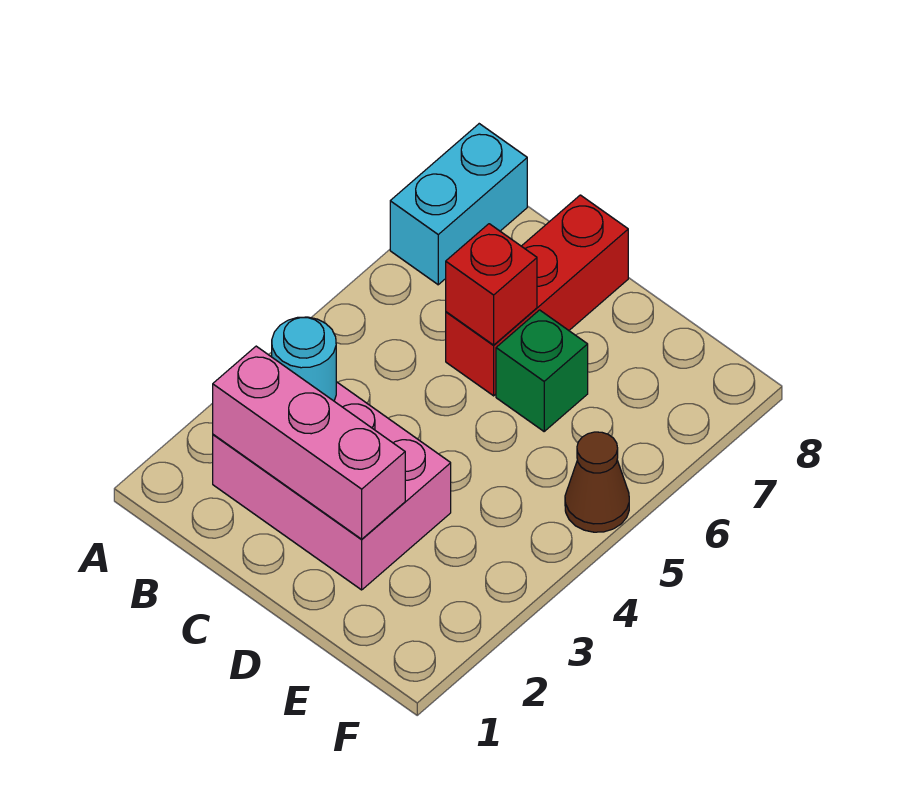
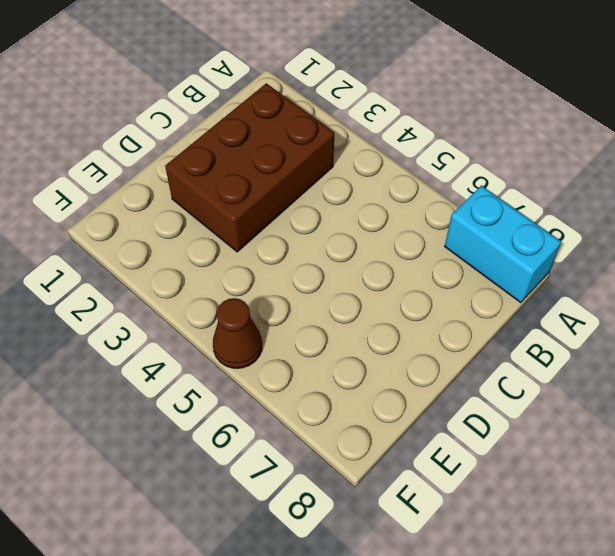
brown 2x3 brick [165,83,334,252] -> pink 2x3 brick [213,382,451,590]
none -> red 1x3 brick [446,195,628,396]
none -> green 1x1 brick [496,310,588,431]

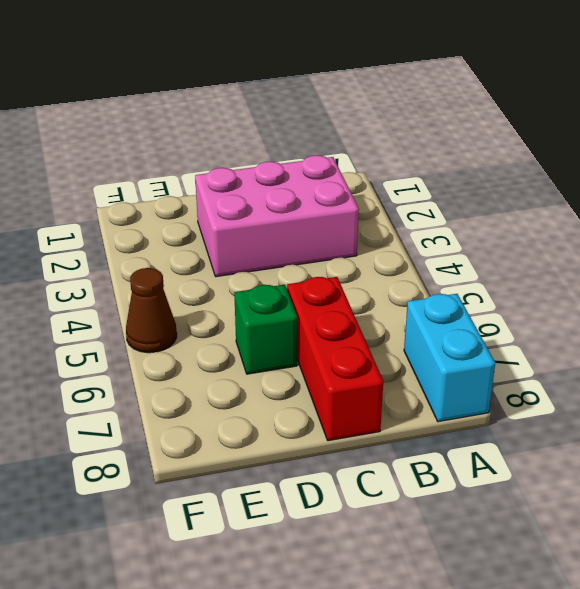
none -> pink 1x3 brick [213,346,405,539]
none -> cyan 1x1 round brick [272,317,336,401]

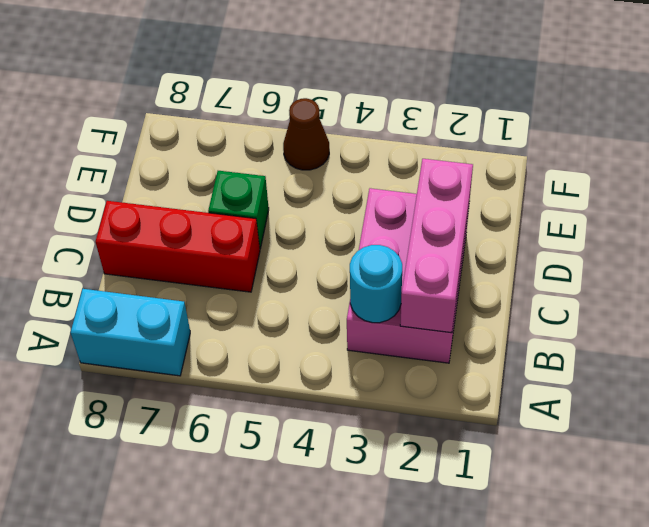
none -> red 1x1 brick [446,224,537,345]

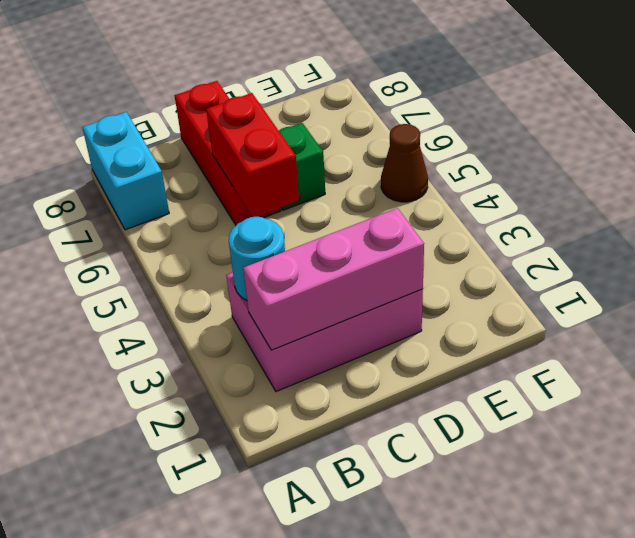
red 1x2 brick [206,93,299,217] -> red 1x1 brick [446,224,537,345]

